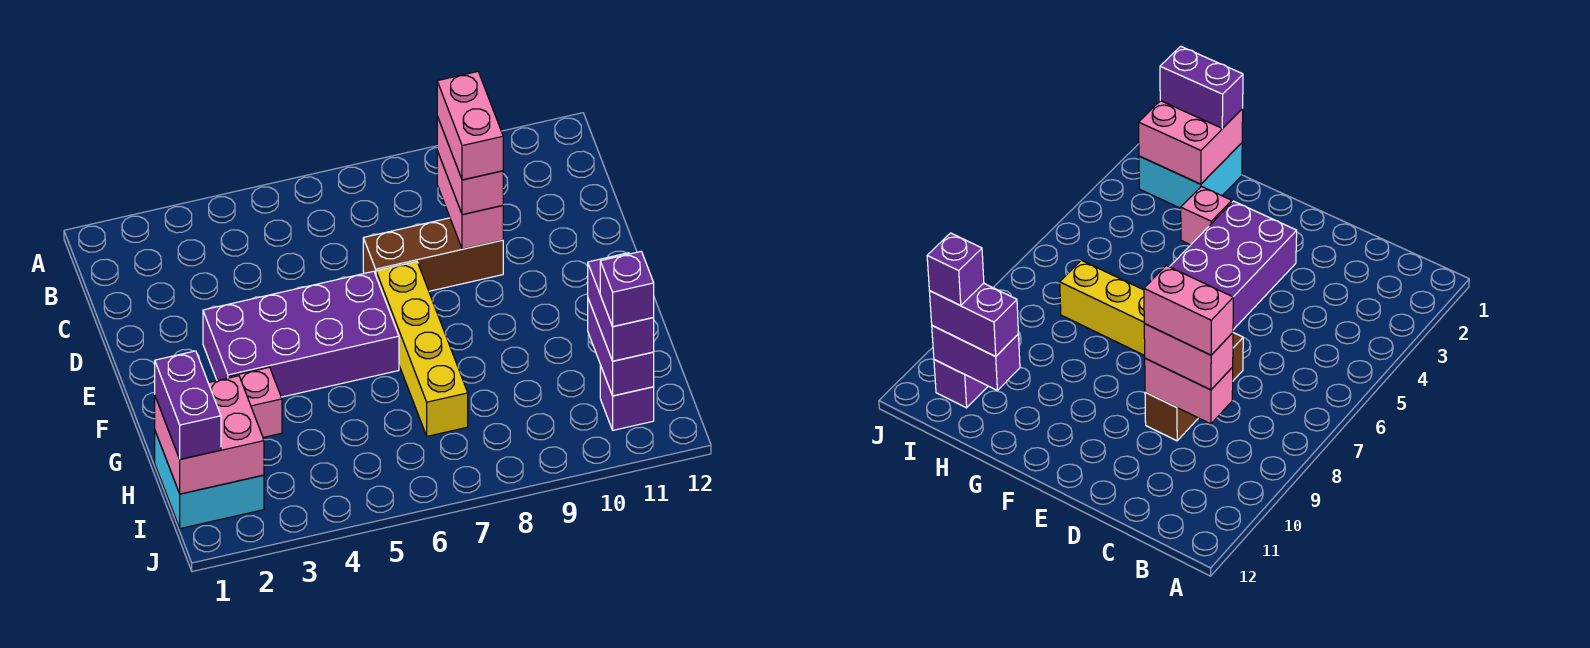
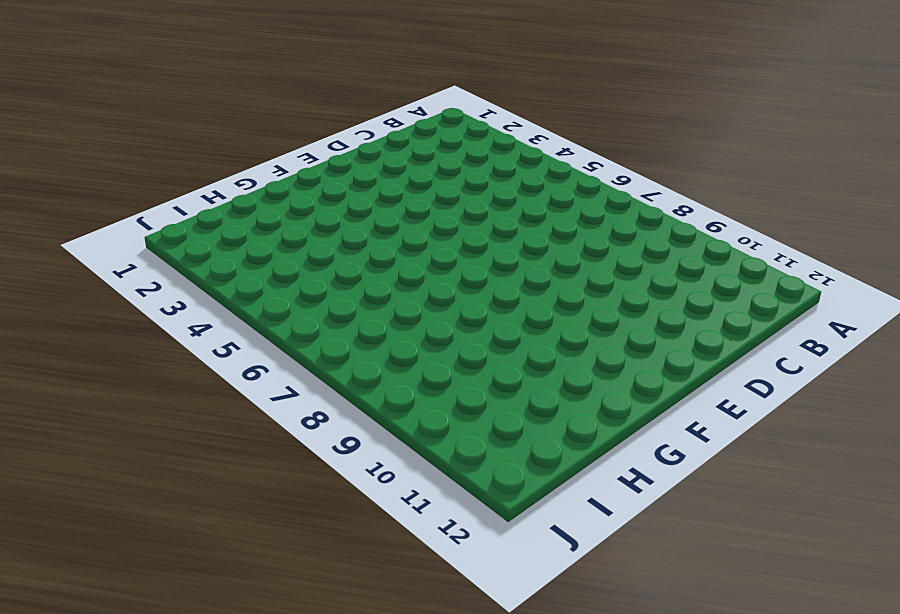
none -> brown 1x3 brick [363,218,503,291]
none -> purple 2x4 brick [203,271,399,397]
none -> yellow 1x4 brick [376,262,468,436]

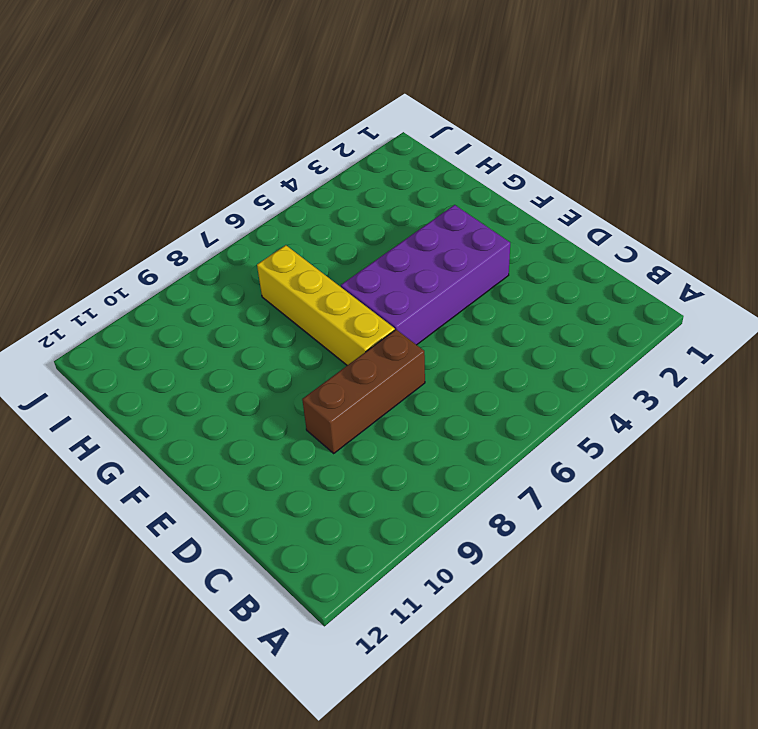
none -> pink 1x1 brick [229,367,282,437]
none -> cyan 2x2 brick [155,431,264,529]
none -> purple 1x1 brick [600,365,654,430]

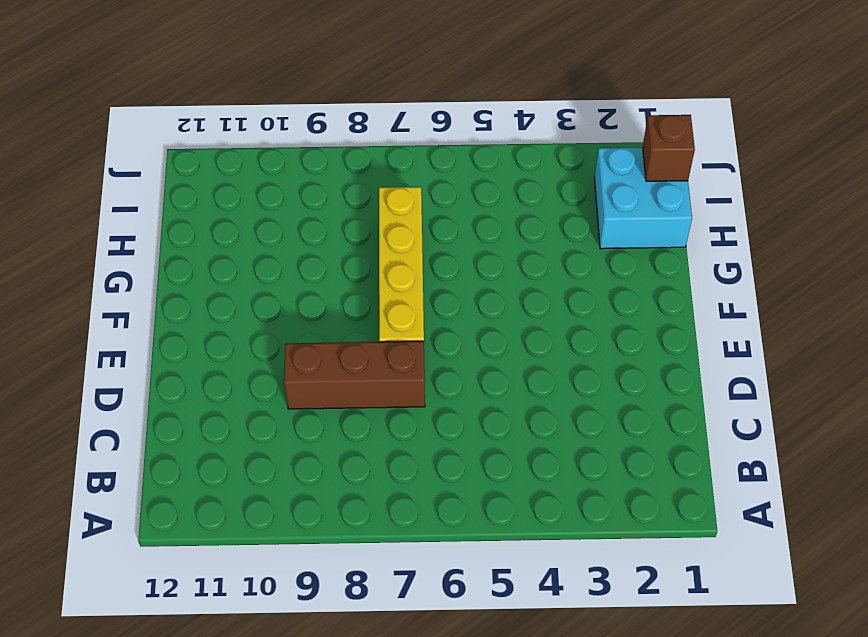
brown 1x1 brick [642,115,695,181] -> pink 2x2 brick [155,376,264,494]
none -> purple 2x4 brick [203,271,399,397]
none -> pink 1x1 brick [229,367,282,437]
none -> purple 1x1 brick [600,365,654,430]

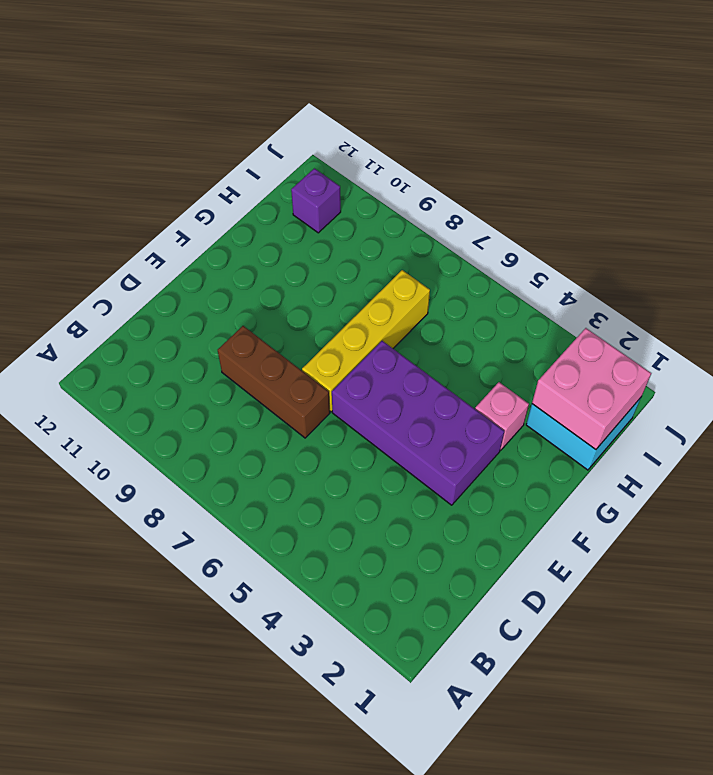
none -> pink 1x2 brick [437,151,503,249]
none -> purple 1x2 brick [588,299,654,396]
none -> pink 1x2 brick [437,117,503,215]

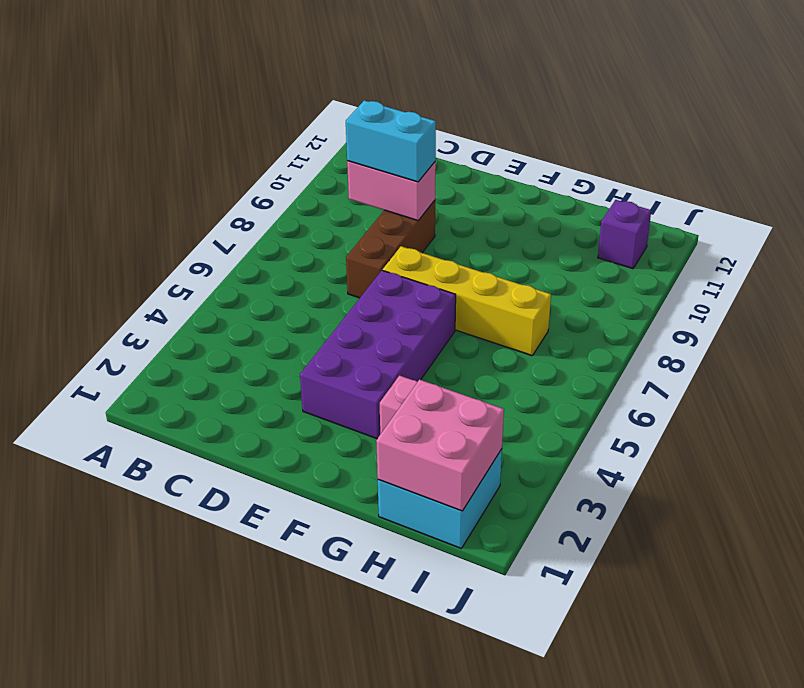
cyan 1x2 brick [346,100,436,182] -> pink 1x2 brick [437,117,503,215]
none -> purple 1x2 brick [588,299,654,396]
none -> purple 1x2 brick [155,351,221,459]
none -> purple 1x2 brick [588,253,654,361]

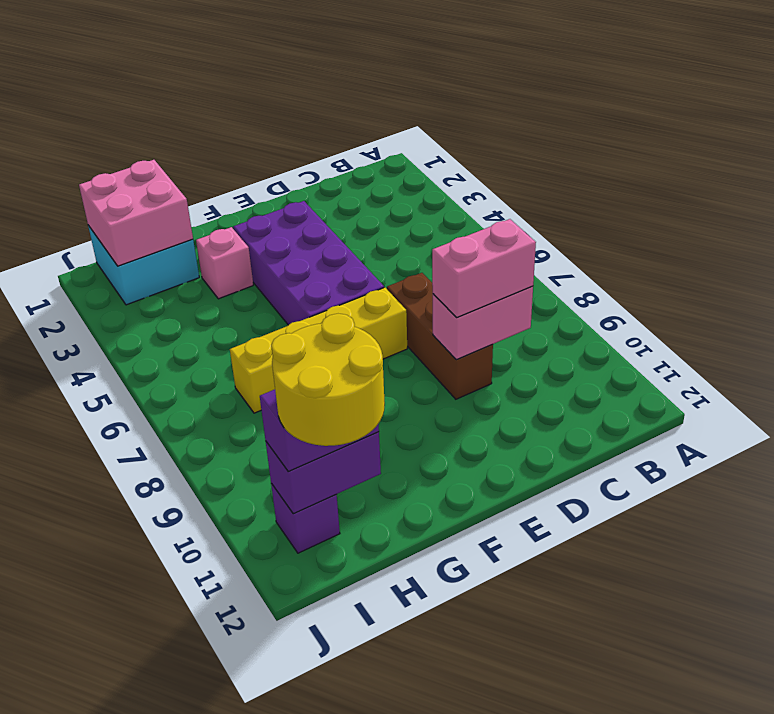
yellow 2x2 round brick [271,314,385,446] -> purple 1x1 brick [600,252,654,326]
none -> purple 1x2 brick [155,351,221,459]
none -> pink 1x2 brick [437,72,503,180]

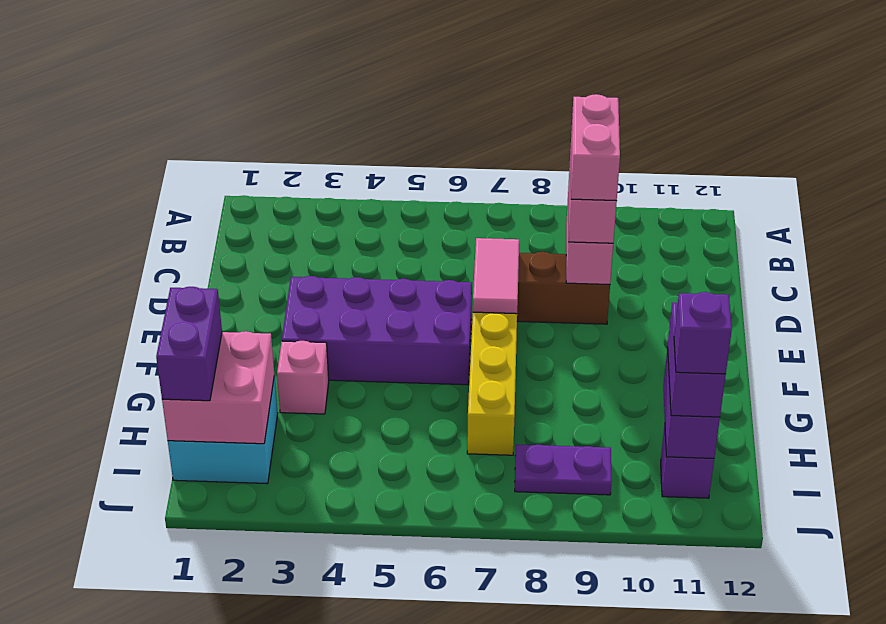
pink 1x2 tile [473,238,519,314] -> none
purple 1x2 plate [515,444,612,495] -> none

